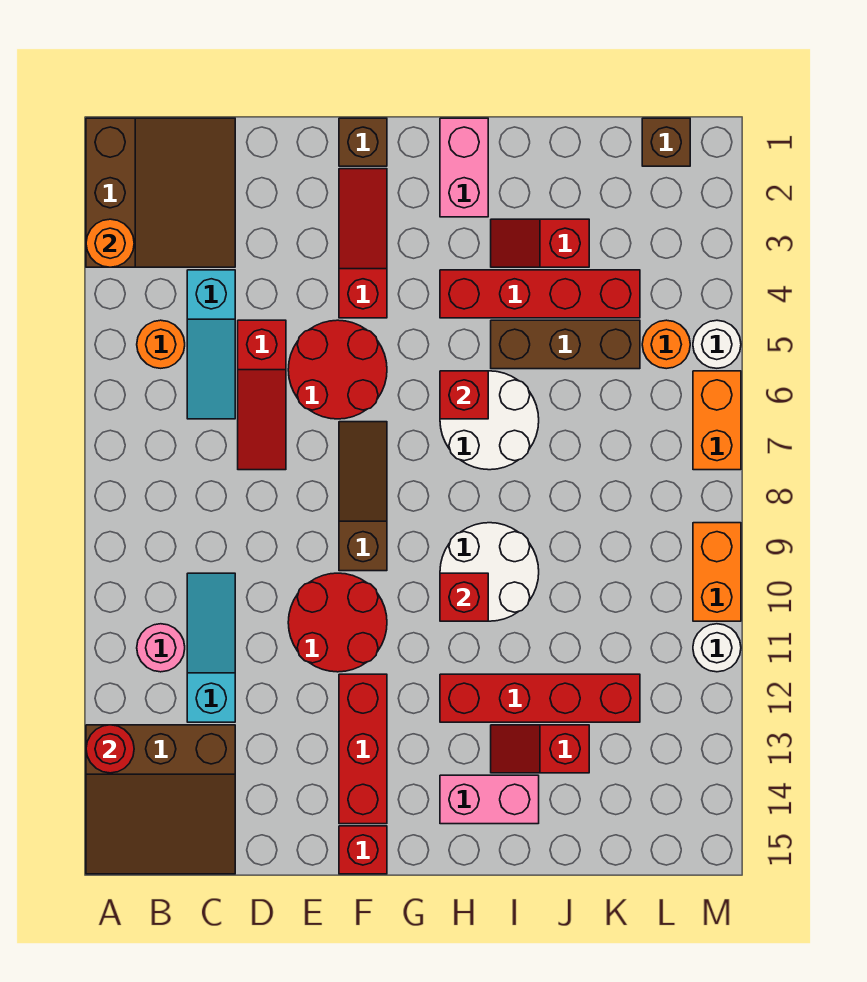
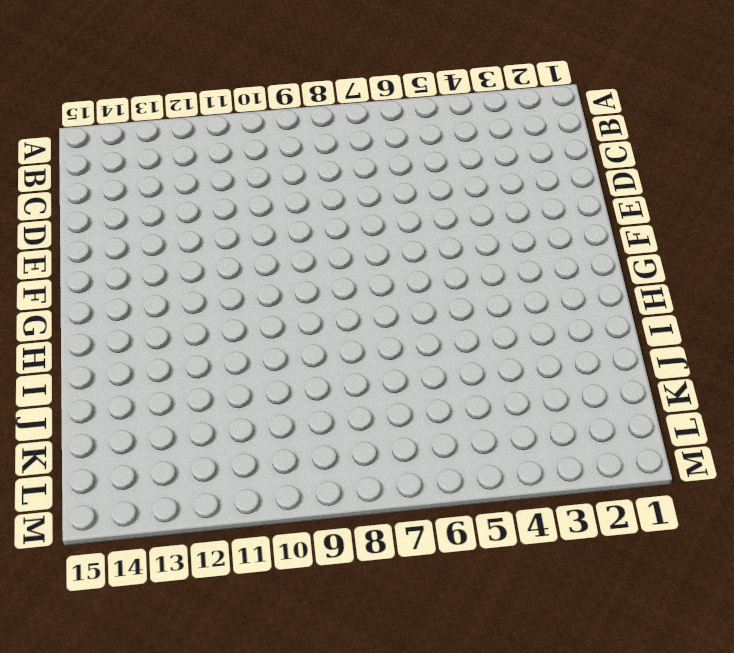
none -> brown 3x3 slope [86,118,235,267]
none -> brown 3x3 slope [86,725,235,874]
none -> orange 1x1 round brick [137,320,185,368]
none -> pink 1x1 round brick [137,624,185,672]

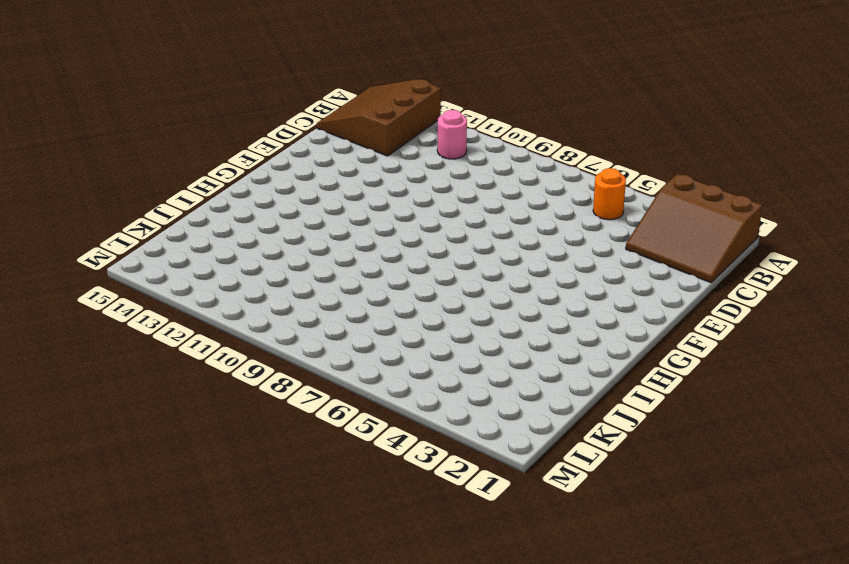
none -> cyan 1x3 slope [187,270,235,419]
none -> cyan 1x3 slope [187,573,235,722]
none -> red 1x3 slope [238,320,286,470]
none -> red 2x2 round brick [288,320,387,419]

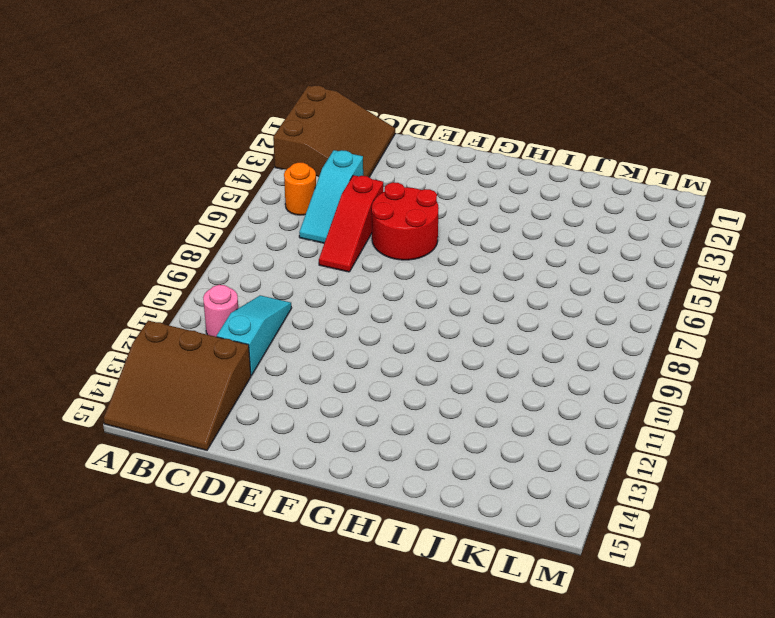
none -> red 2x2 round brick [288,573,387,672]
none -> brown 1x1 brick [339,118,387,166]
none -> red 1x3 slope [339,169,387,318]
none -> brown 1x3 slope [339,422,387,571]

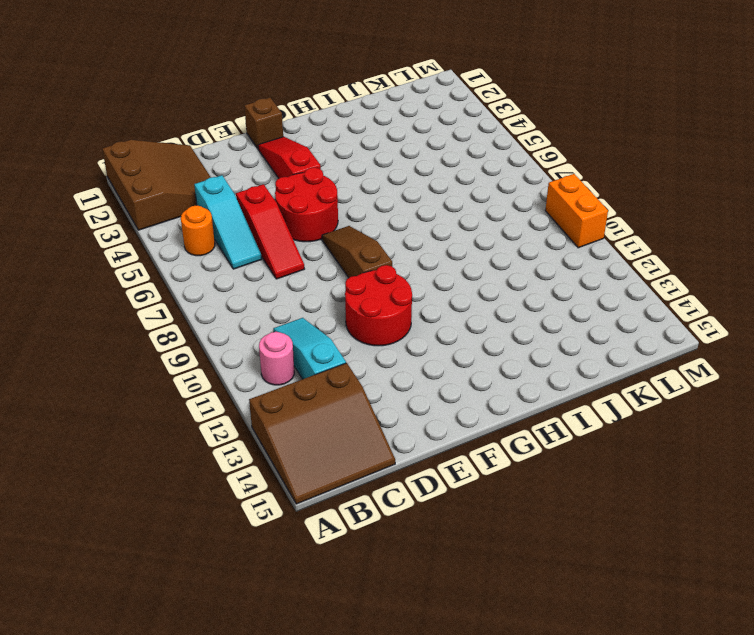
none -> red 1x3 brick [339,674,387,824]
none -> red 1x1 brick [339,826,387,874]
none -> pink 1x2 brick [440,118,488,217]
none -> red 1x4 brick [440,270,640,318]

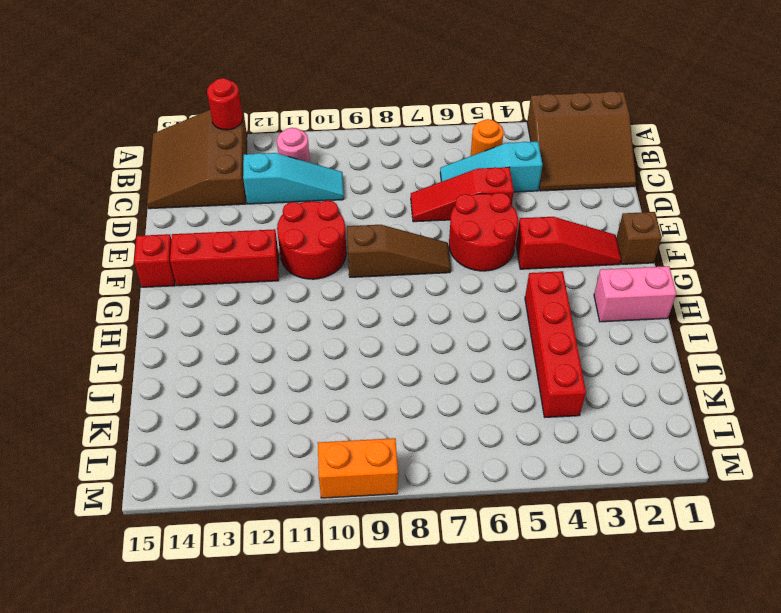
none -> white 2x2 round brick [440,371,539,470]
none -> white 2x2 round brick [440,523,539,621]
none -> red 1x4 brick [440,674,640,722]
none -> pink 1x2 brick [440,775,539,824]

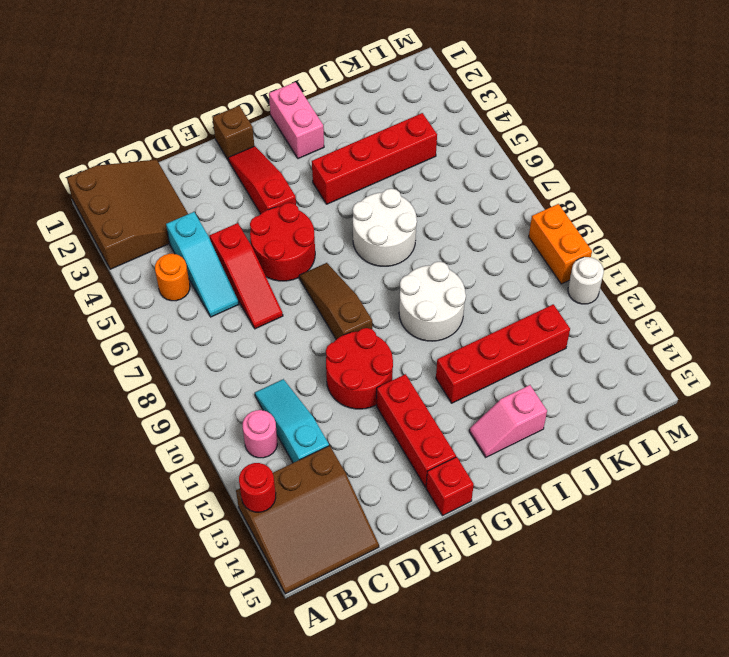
pink 1x2 slope [469,385,547,457] -> pink 1x2 brick [440,775,539,824]
none -> red 1x2 slope [491,219,589,267]
none -> brown 1x3 brick [491,320,640,369]
none -> red 1x2 slope [491,725,589,773]
none -> brown 1x1 brick [642,118,690,166]

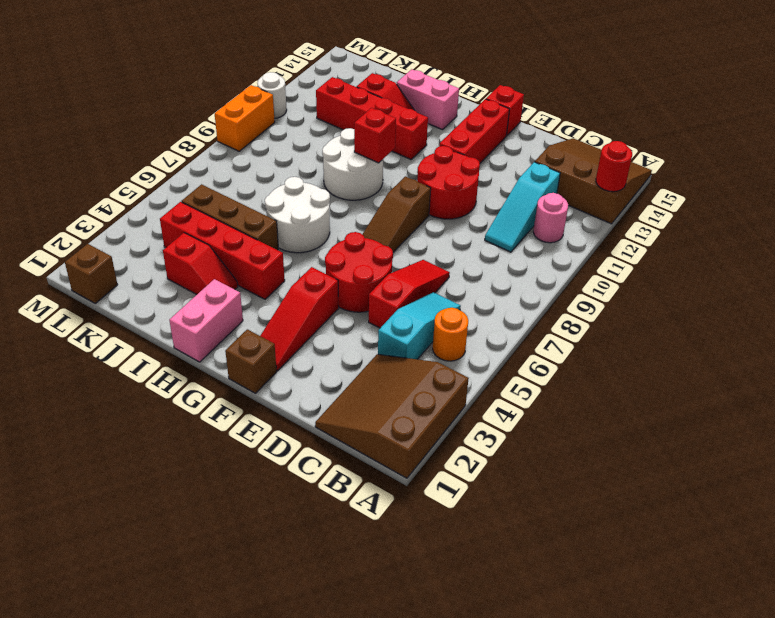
none -> orange 1x1 round brick [642,320,690,369]
none -> white 1x1 round brick [693,320,741,368]
none -> orange 1x2 brick [693,371,741,470]
none -> orange 1x1 round brick [86,219,134,267]

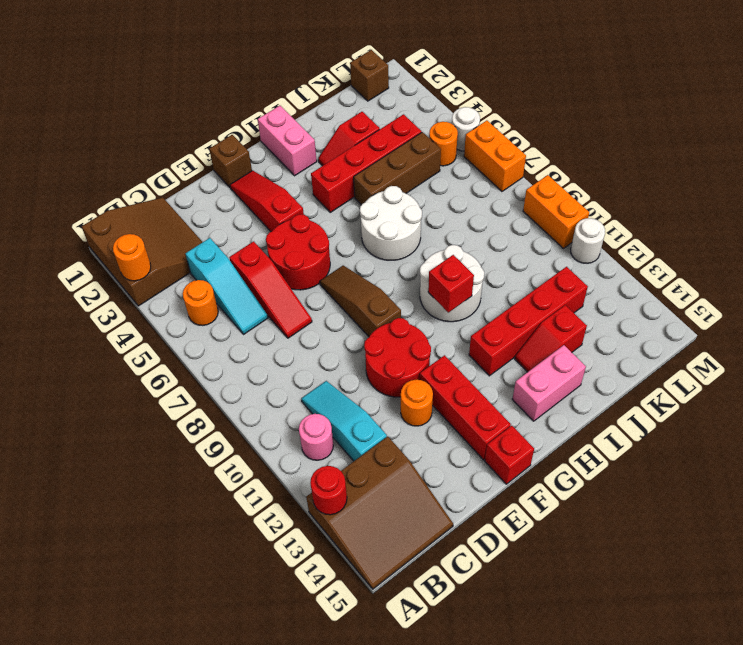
orange 1x1 round brick [401,380,433,426] -> none
none -> red 1x1 brick [440,371,488,419]

